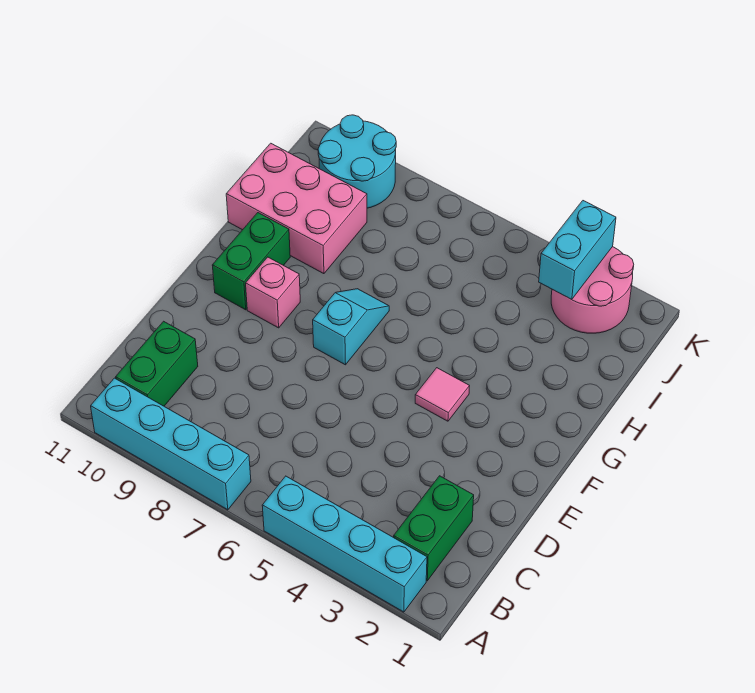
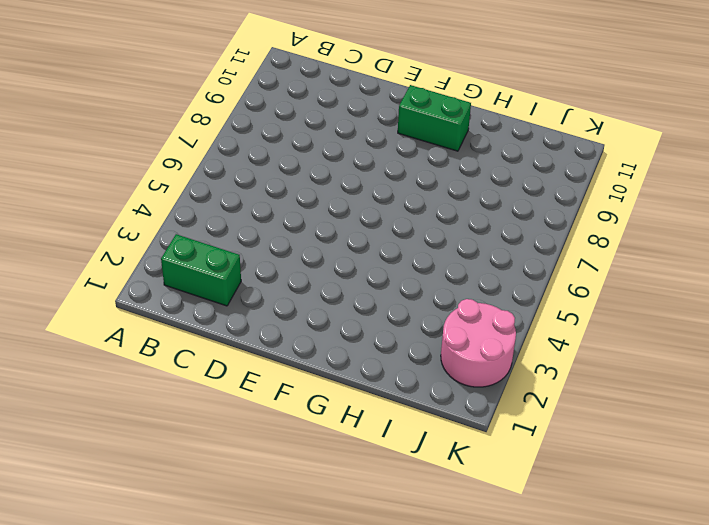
none -> cyan 1x4 brick [262,476,427,612]
none -> cyan 1x4 brick [91,378,251,510]
none -> green 1x2 brick [116,321,198,406]

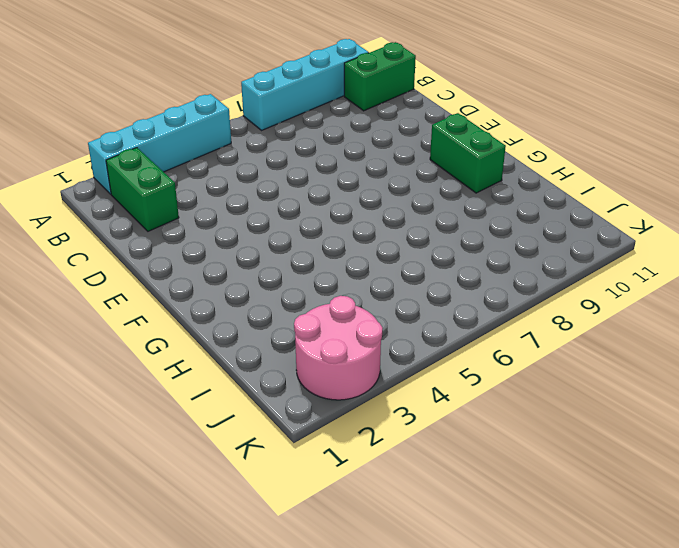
green 1x2 brick [344,42,416,111] -> green 1x2 brick turned to [116,321,198,406]
none -> pink 1x1 tile [415,368,470,421]
none -> cyan 1x2 slope [313,289,389,365]
none -> pink 1x1 brick [246,257,300,328]

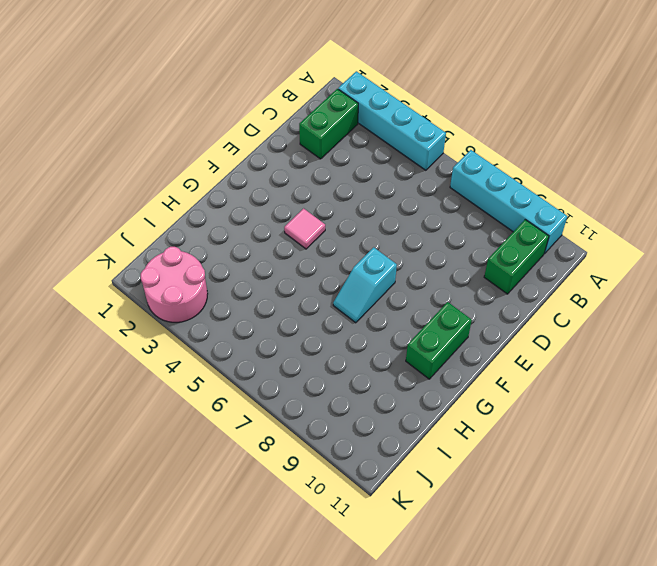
none -> pink 1x1 brick [246,257,300,328]
none -> pink 2x3 brick [226,143,367,274]
none -> cyan 2x2 round brick [318,115,396,208]

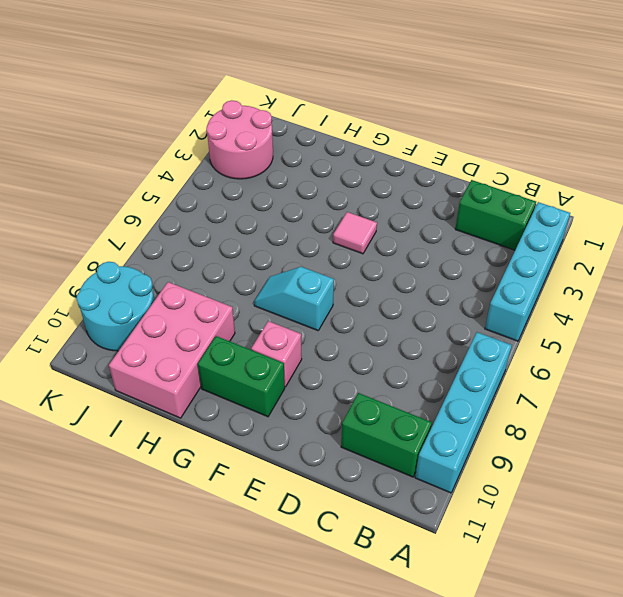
none -> cyan 1x2 brick [539,201,616,299]

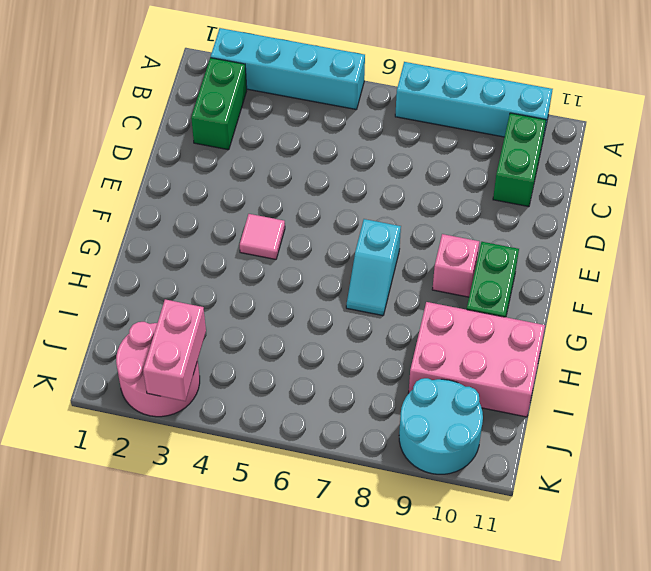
pink 1x2 brick [143,299,206,401] -> cyan 1x2 brick [539,201,616,299]

